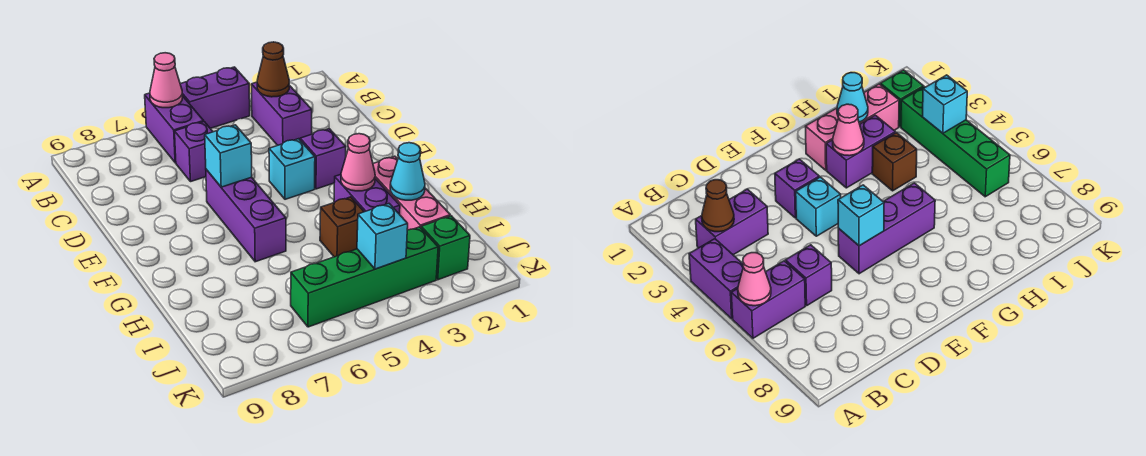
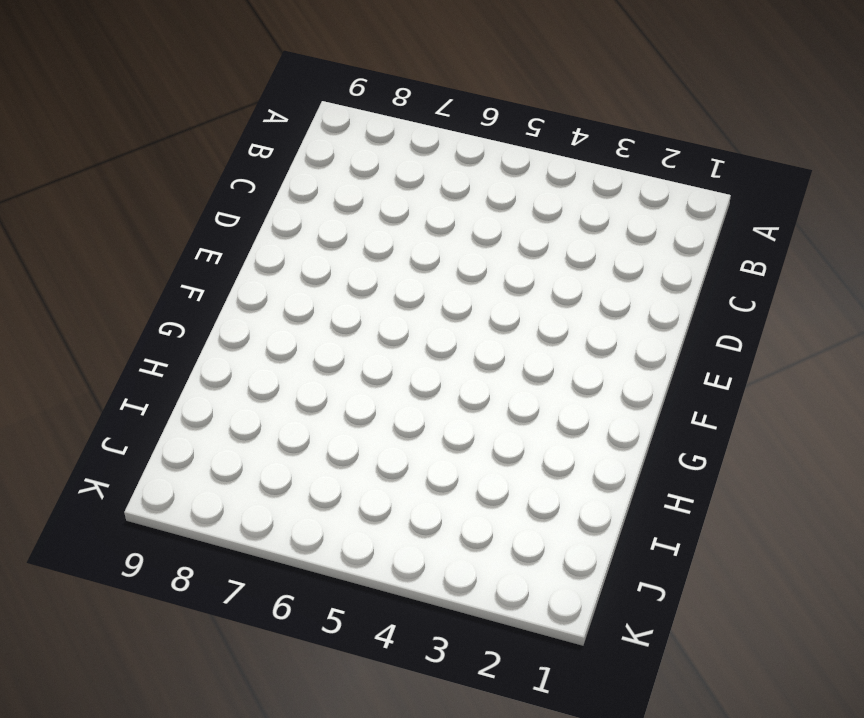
none -> purple 1x2 brick [180,67,250,128]
none -> purple 1x2 brick [145,93,204,163]
none -> purple 1x2 brick [251,82,312,145]

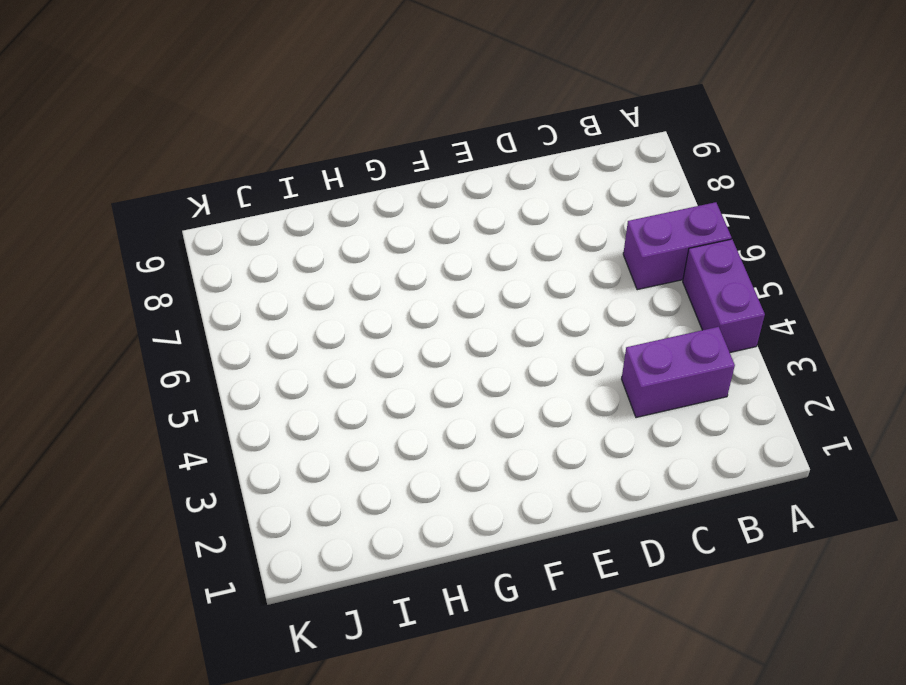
none -> purple 1x1 brick [175,122,213,182]
none -> purple 1x1 brick [300,129,346,189]
none -> cyan 1x1 brick [269,139,315,199]

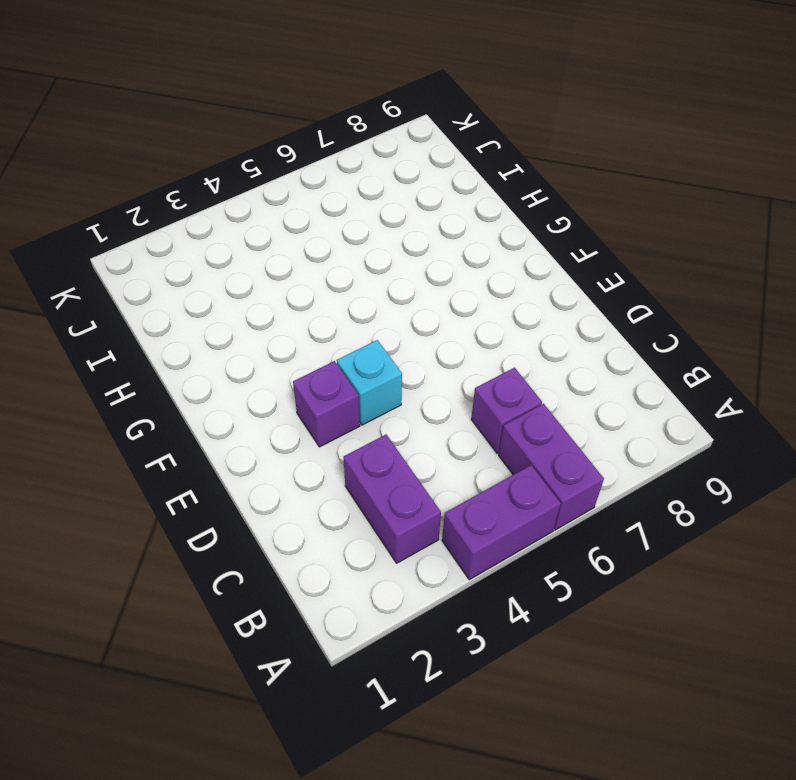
none -> purple 1x3 brick [206,170,286,262]
none -> pink 1x3 brick [373,156,450,230]
none -> purple 1x2 brick [334,175,400,214]

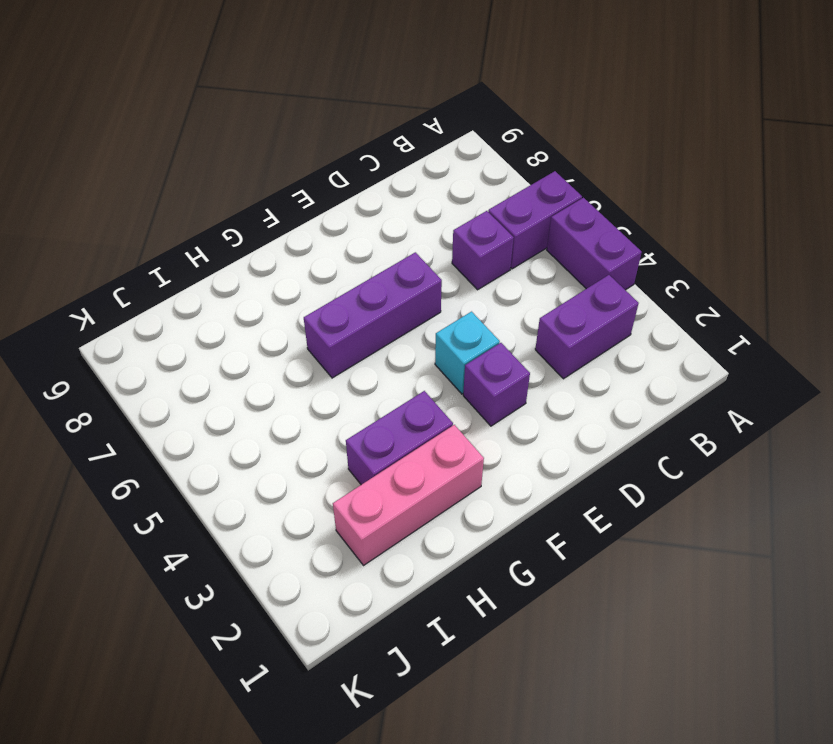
none -> brown 1x1 brick [320,197,364,257]
none -> green 1x1 brick [421,216,470,280]
none -> green 1x4 brick [291,227,438,327]

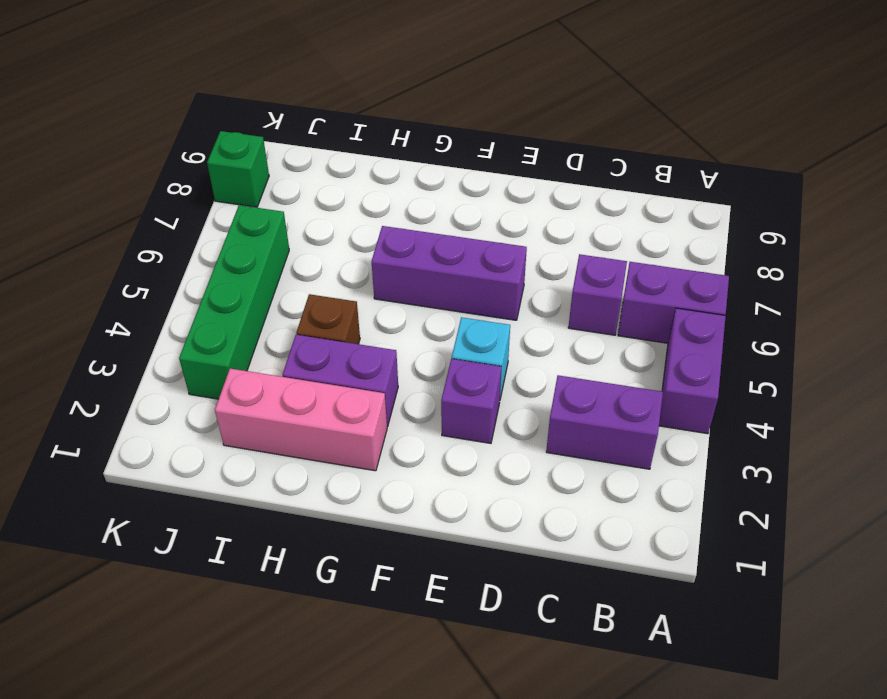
green 1x1 brick [207,131,269,207] -> green 1x1 brick moved to [421,216,470,280]
none -> pink 1x1 cone [150,53,183,108]
none -> brown 1x1 cone [257,42,289,97]
none -> cyan 1x1 brick [205,125,252,187]

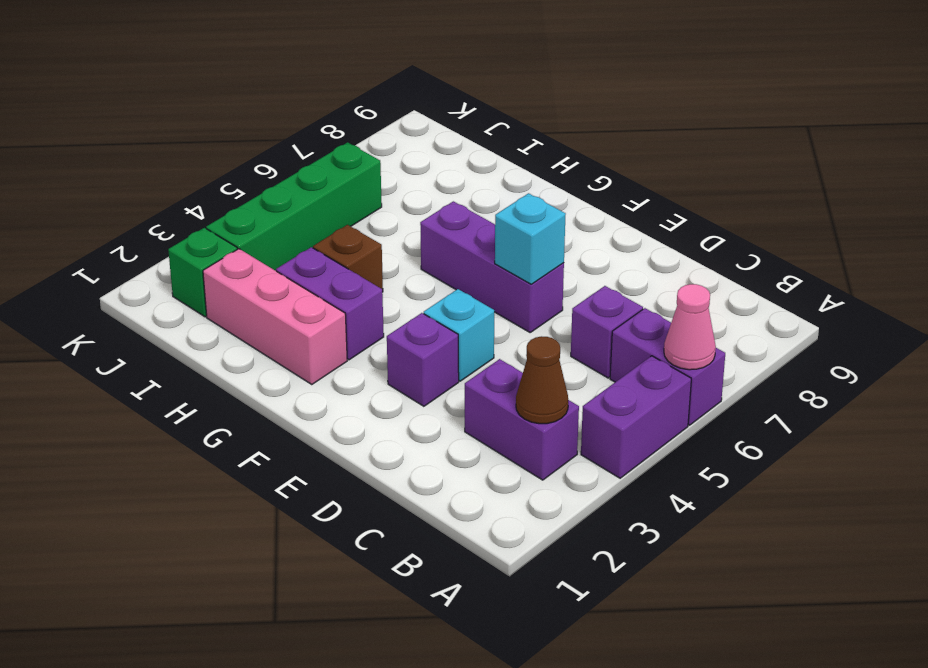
none -> pink 1x1 cone [341,134,375,191]
none -> cyan 1x1 cone [390,143,425,200]
none -> cyan 1x1 brick [357,204,408,269]

